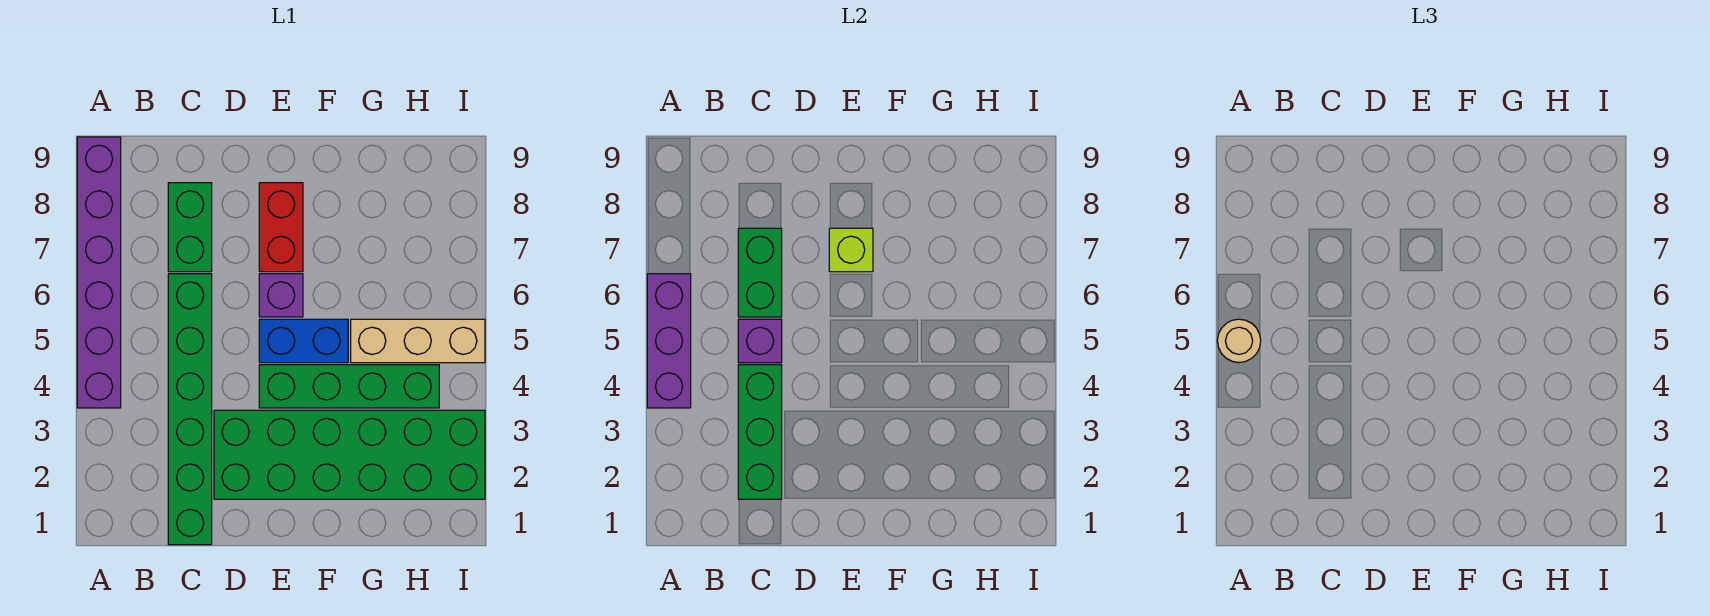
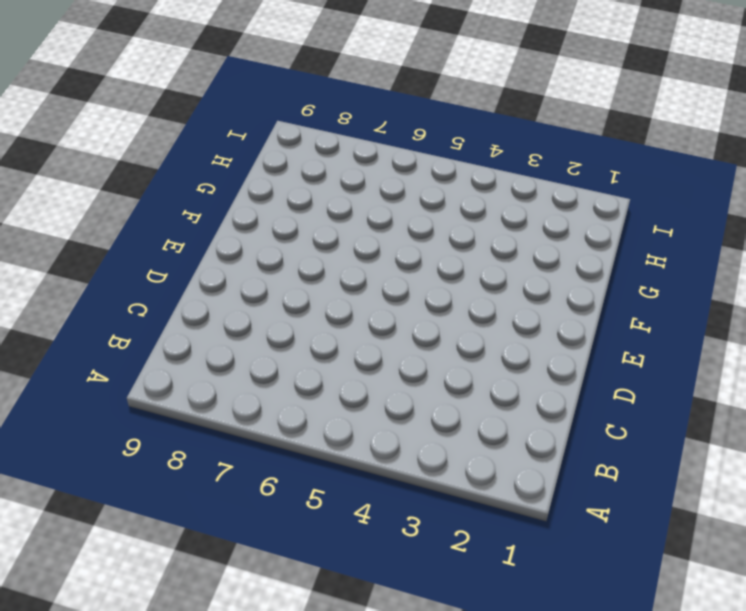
none -> purple 1x6 brick [77,137,121,408]
none -> green 1x6 brick [168,274,212,545]
none -> green 1x2 brick [168,183,212,272]

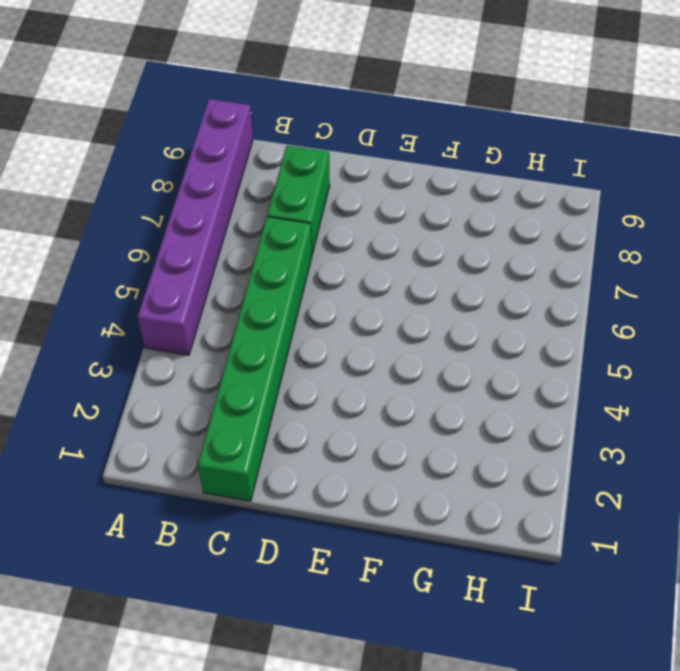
none -> green 2x6 brick [214,410,485,499]
none -> green 1x4 brick [259,365,439,408]
none -> blue 1x2 brick [259,319,348,363]

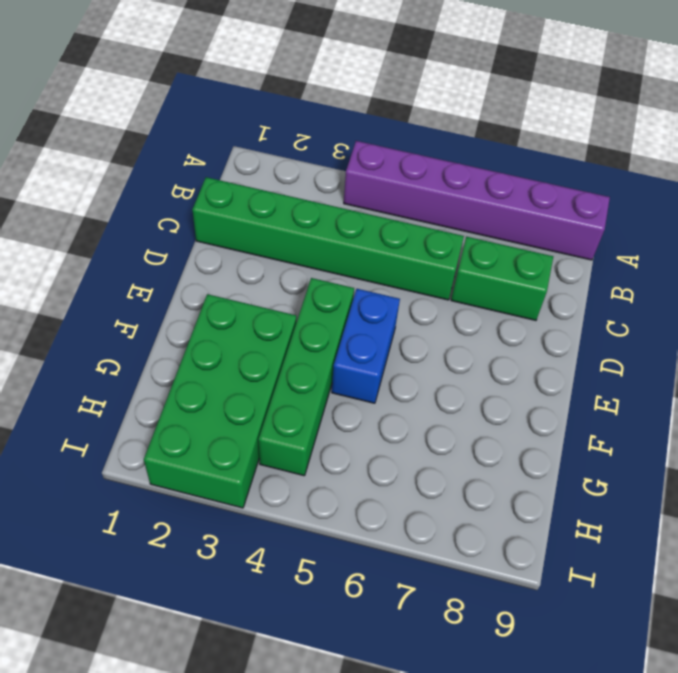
green 2x4 brick [144,294,296,508] -> green 2x6 brick [214,410,485,499]
none -> purple 1x1 brick [259,274,303,317]
none -> red 1x2 brick [259,183,303,272]
none -> tan 1x3 brick [351,319,485,363]

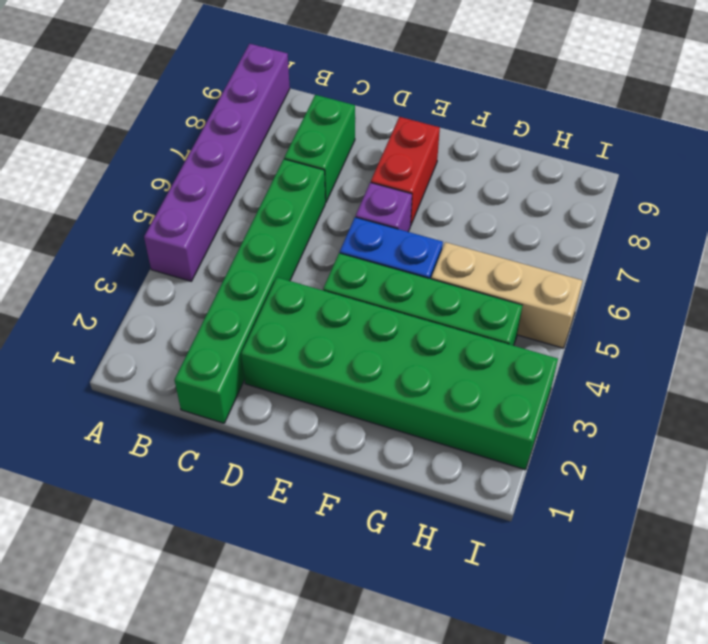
none -> purple 1x3 brick [647,274,691,408]
none -> green 1x3 brick [738,365,782,499]
none -> purple 1x1 brick [738,319,782,363]

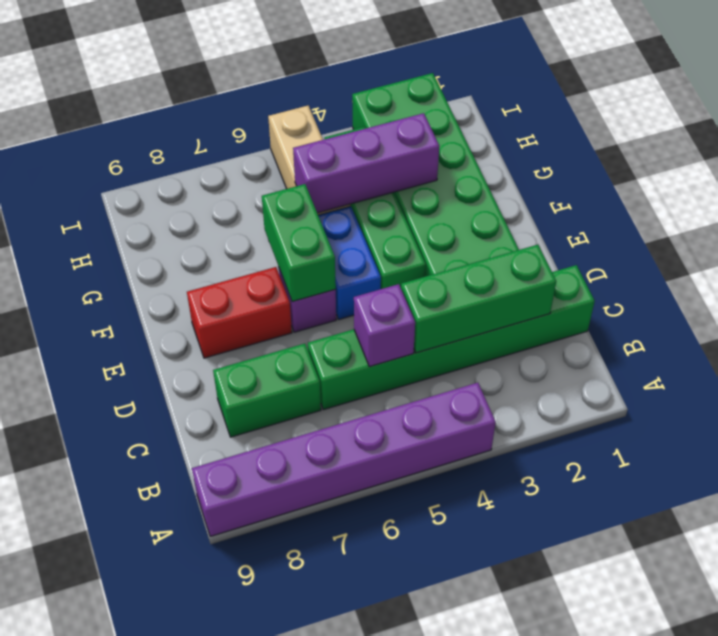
green 1x2 brick [262,184,336,302] -> green 1x2 brick turned to [738,228,782,317]
purple 1x3 brick [293,113,439,213] -> purple 1x3 brick moved to [647,274,691,408]
none -> lime 1x1 brick [829,228,873,272]
none -> tan 1x1 round brick [1217,319,1261,363]

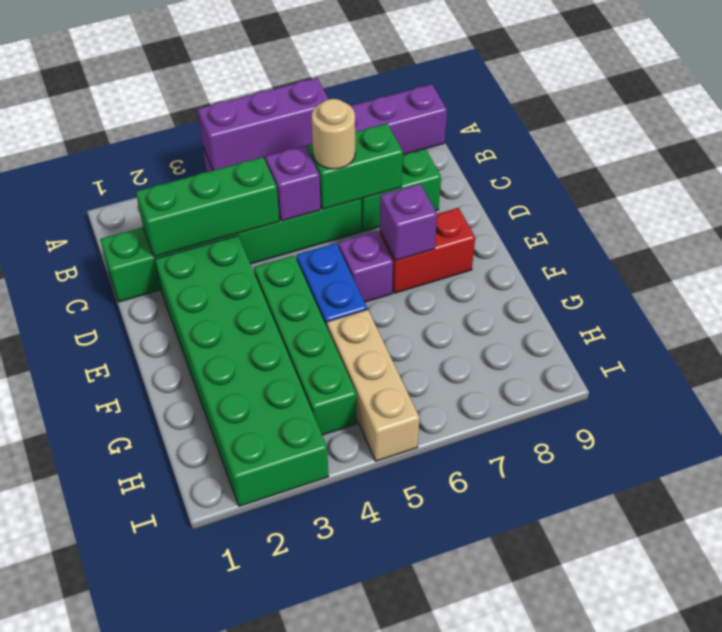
tan 1x1 round brick [311,99,355,169] -> tan 1x1 round brick moved to [1217,319,1261,363]
purple 1x1 brick [380,184,437,261] -> lime 1x1 brick [829,228,873,272]

